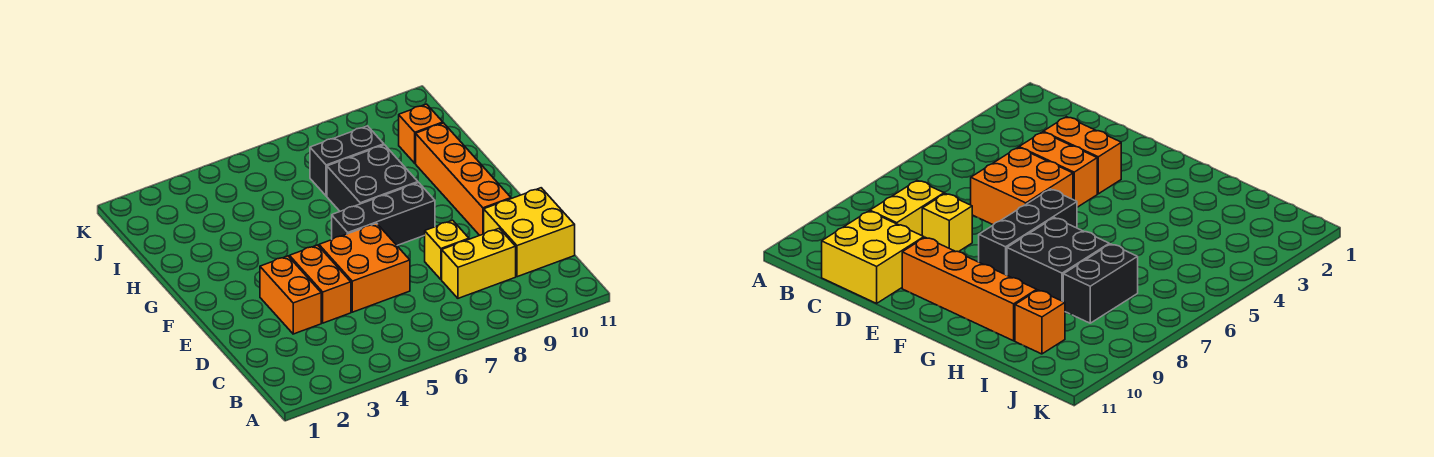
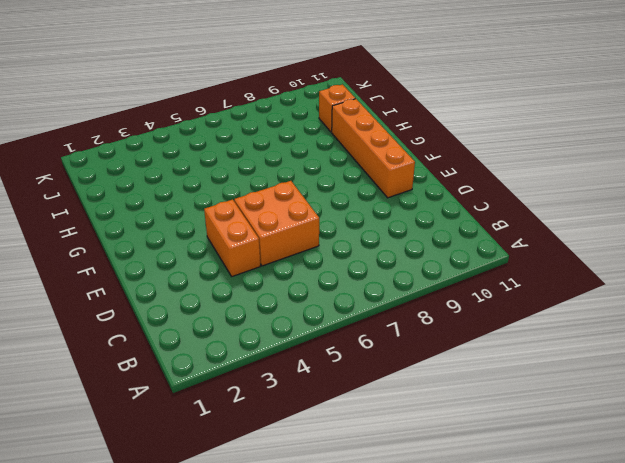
none -> yellow 1x2 brick [442,229,516,298]
none -> yellow 2x2 brick [484,188,575,277]

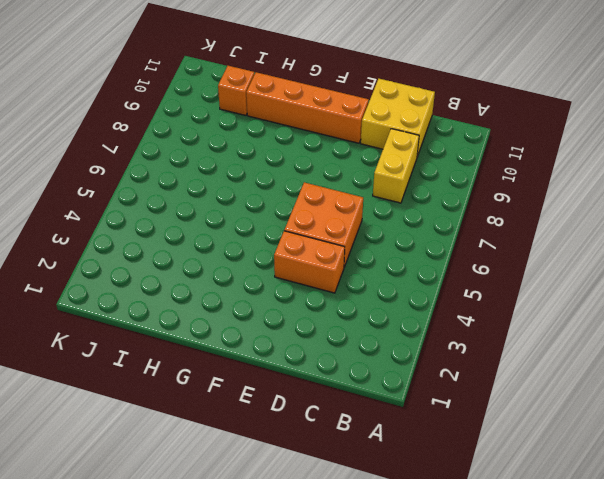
none -> orange 1x2 brick [260,256,321,334]
none -> yellow 1x1 brick [425,220,469,280]

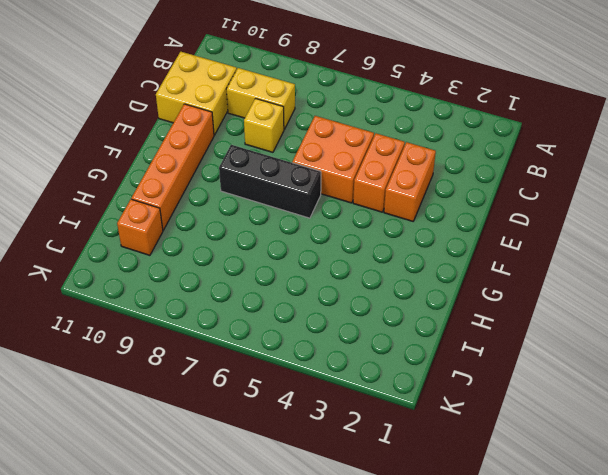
none -> black 2x2 brick [327,145,418,211]
none -> black 1x2 brick [310,126,384,196]

